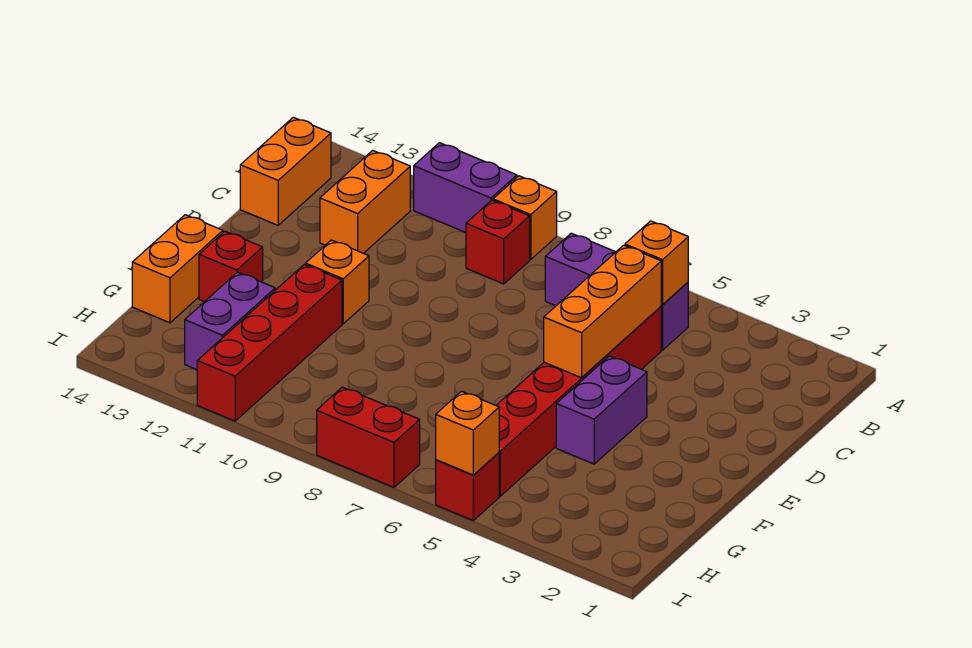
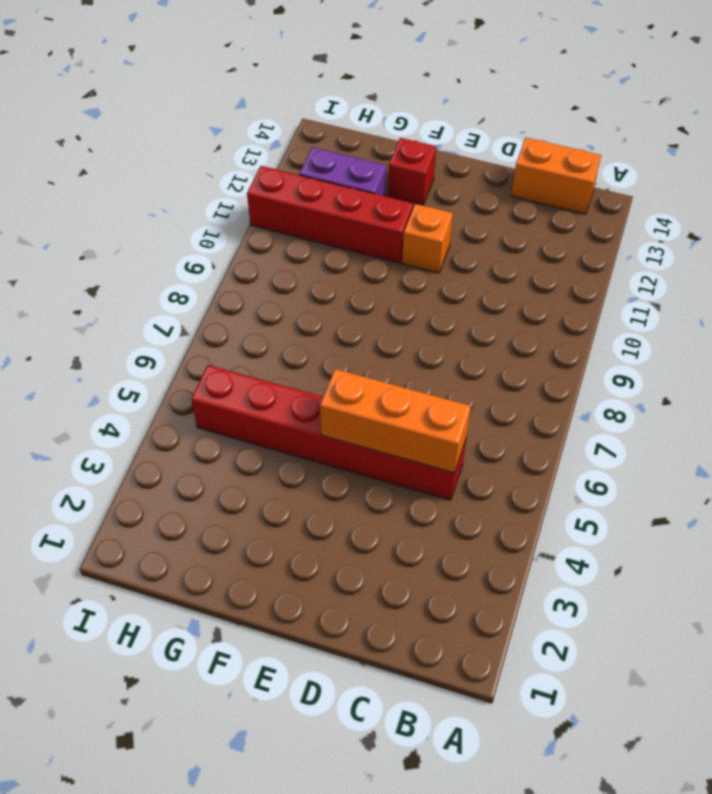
none -> orange 1x1 brick [493,176,557,260]
none -> purple 1x2 brick [414,143,517,232]
none -> purple 1x3 brick [545,233,688,350]

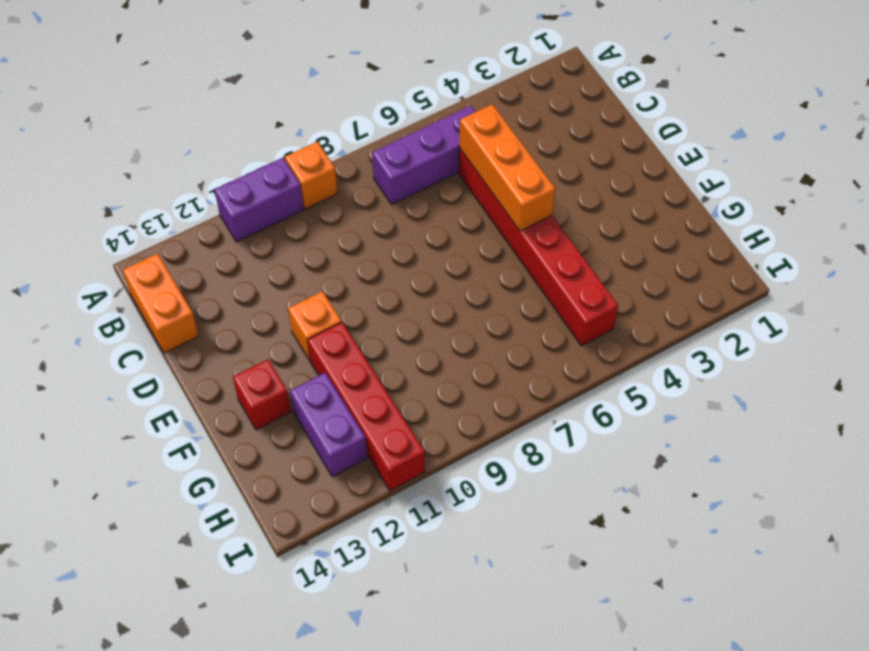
none -> red 1x1 brick [466,200,530,284]
none -> orange 1x2 brick [320,150,410,253]
none -> purple 1x2 brick [556,356,647,464]

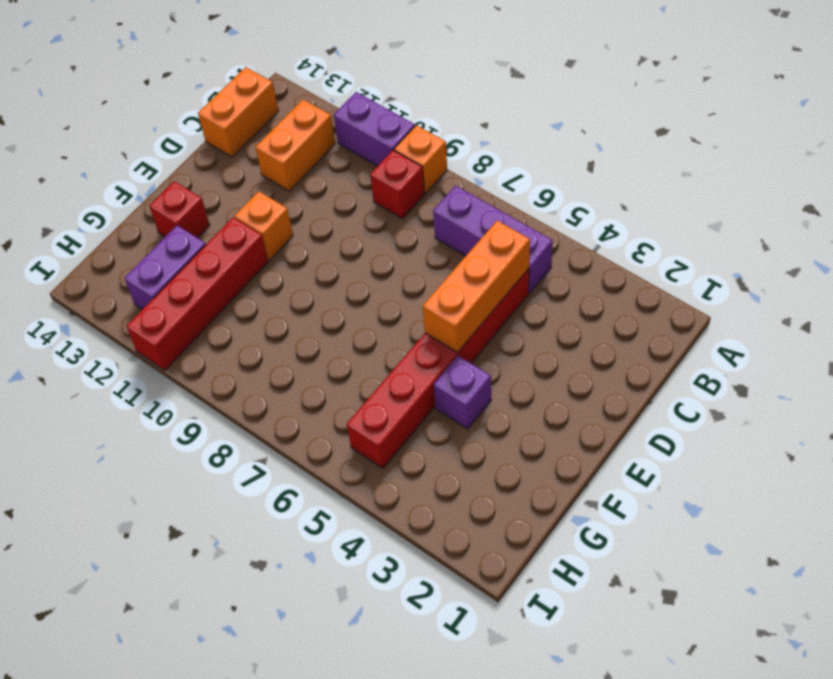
purple 1x1 brick [434,356,491,429] -> purple 1x2 brick [556,356,647,464]
none -> orange 1x2 brick [132,215,223,323]
none -> red 1x1 brick [436,453,499,520]
none -> red 1x2 brick [317,387,420,487]

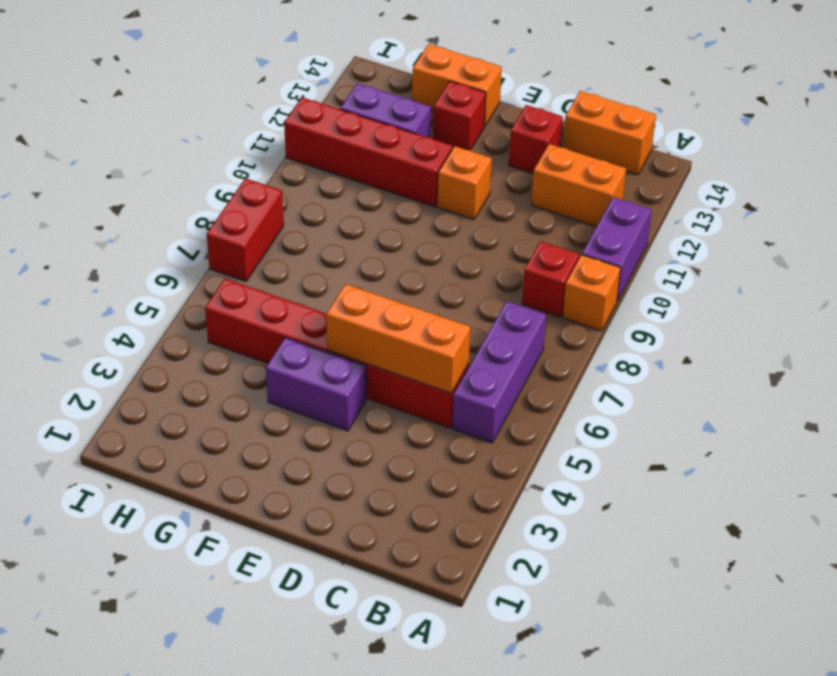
red 1x1 brick [509,105,563,173] -> red 1x1 brick moved to [436,453,499,520]
none -> orange 1x1 brick [625,221,688,305]
none -> orange 1x1 brick [436,391,499,475]

